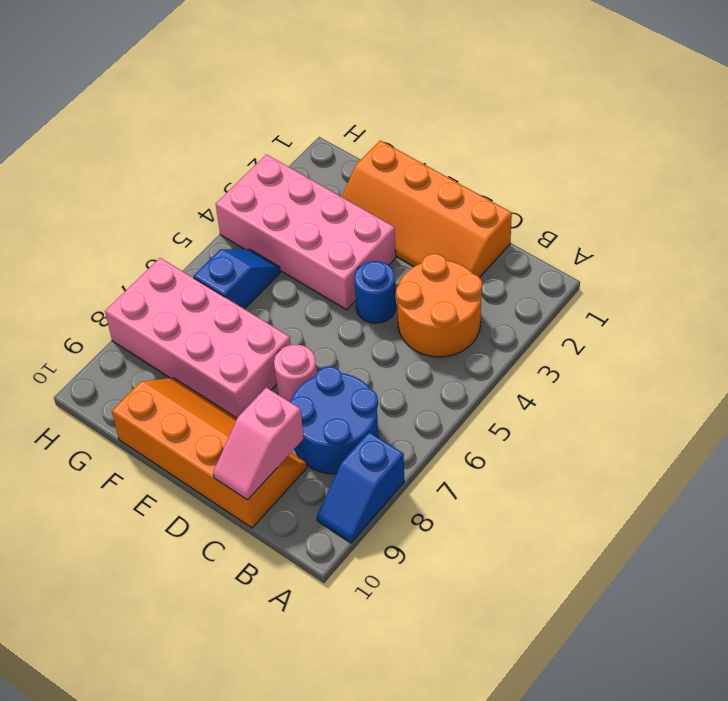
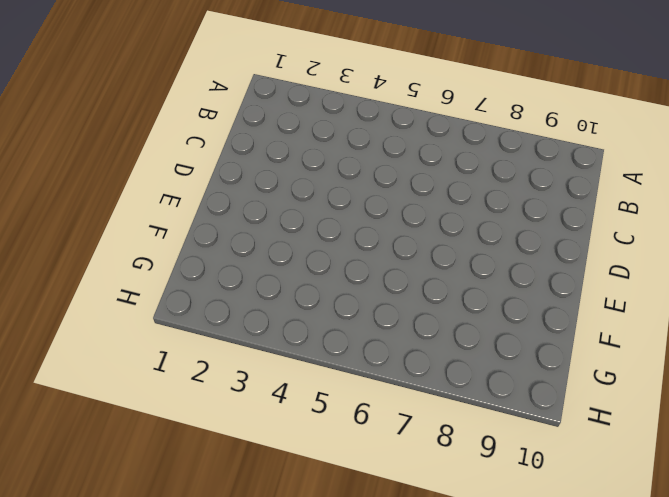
none -> blue 1x2 slope [317,432,404,543]
none -> orange 2x2 round brick [396,254,482,357]

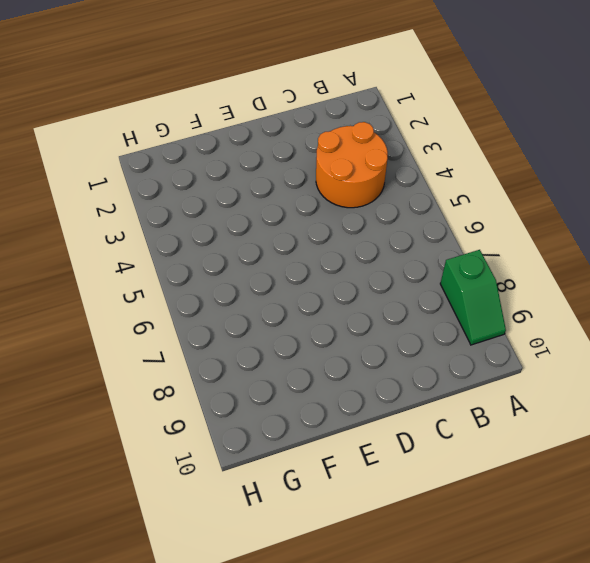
green 1x2 slope [440,250,506,345] -> blue 1x2 slope [317,432,404,543]
none -> blue 2x2 round brick [290,366,378,474]
none -> orange 2x4 slope [342,140,512,278]

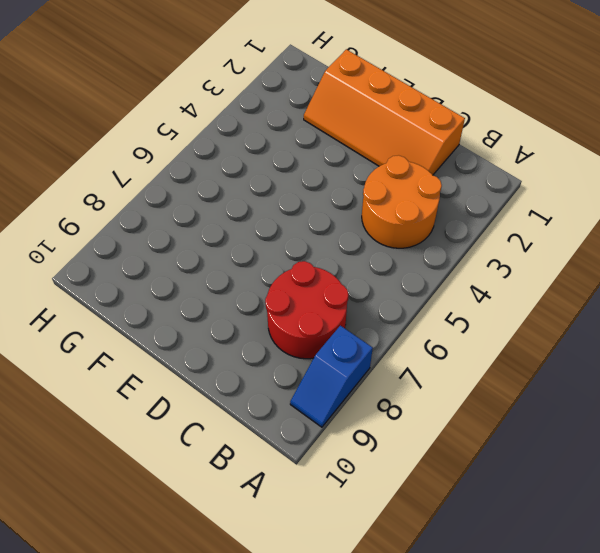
red 2x2 round brick [265,261,348,359] -> blue 2x2 round brick [290,366,378,474]
none -> orange 2x4 slope [112,378,307,528]
none -> blue 1x1 round brick [354,261,396,323]

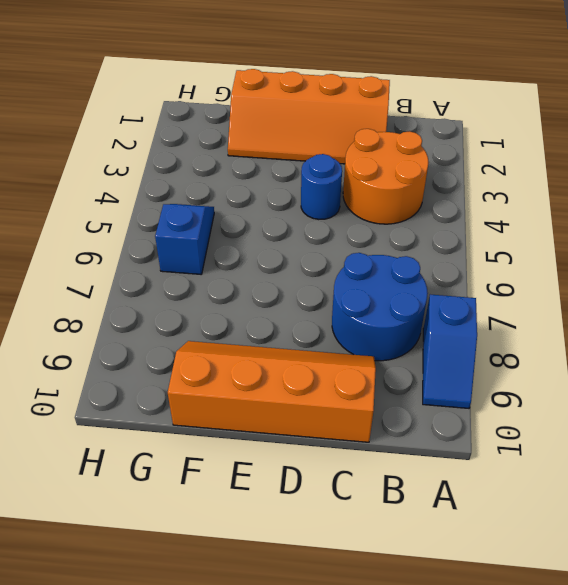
none -> pink 1x1 round brick [274,344,317,402]
none -> pink 2x4 brick [216,154,396,310]

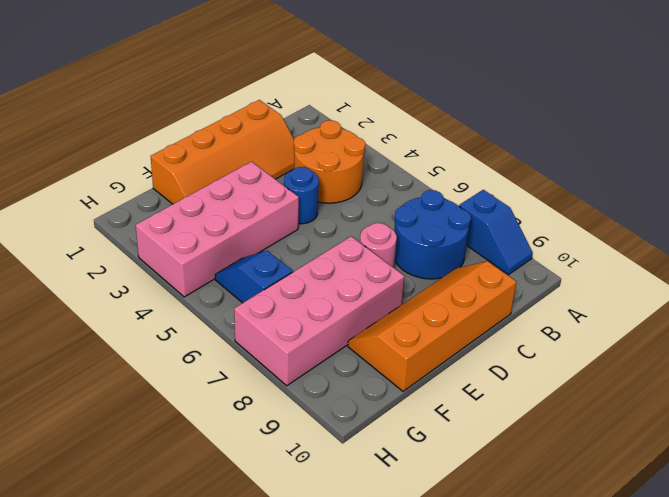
none -> pink 1x2 slope [213,387,304,500]

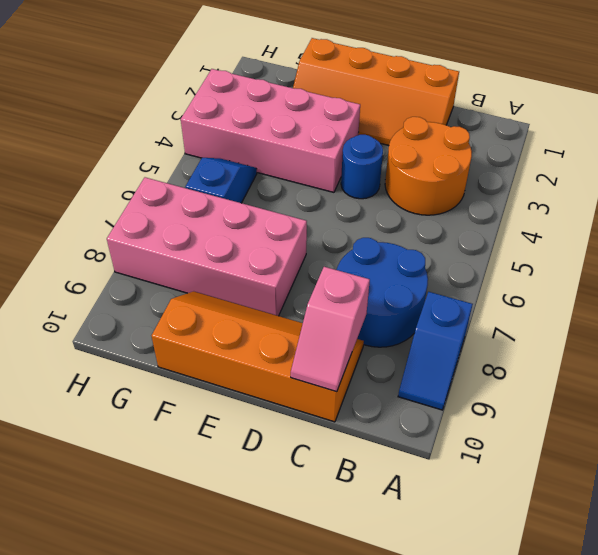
none -> pink 1x1 round brick [274,344,317,402]

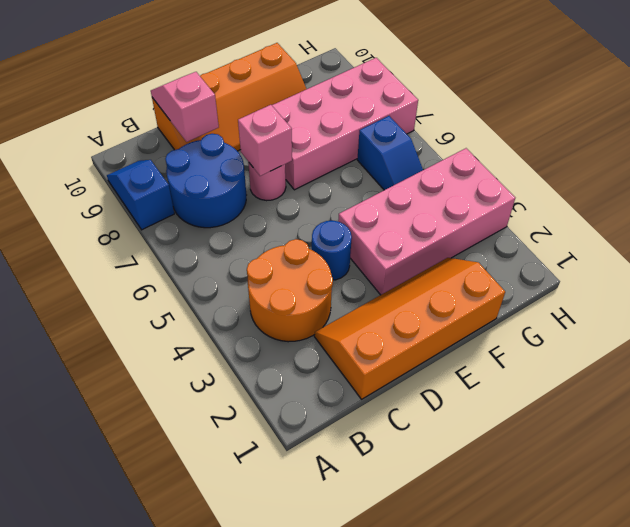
pink 1x1 brick [238,105,292,176] -> none

